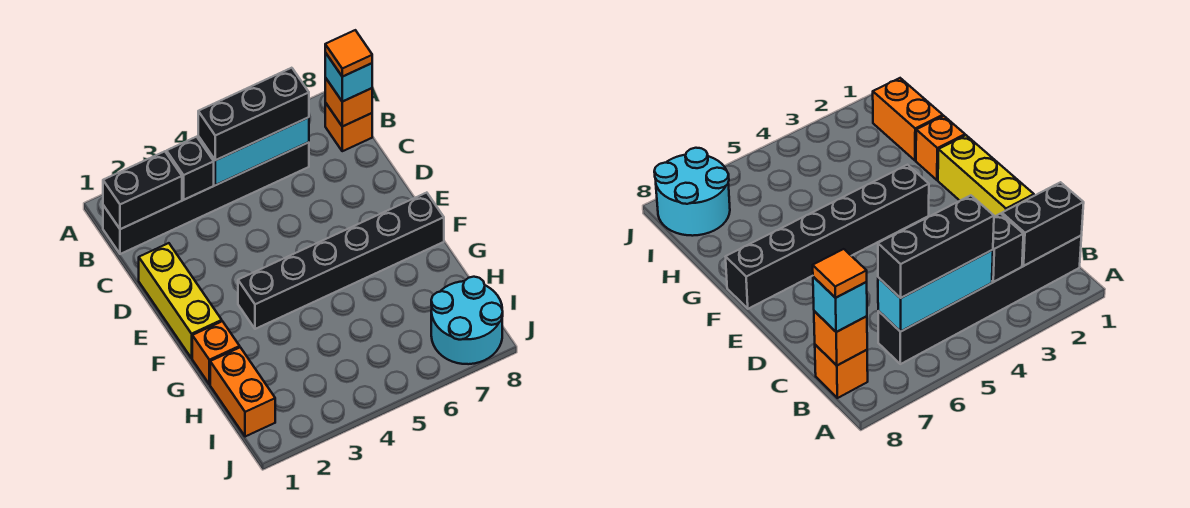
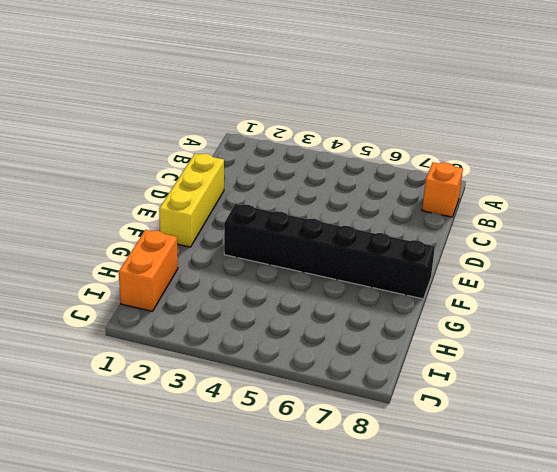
none -> black 1x6 brick [103,142,309,254]
none -> orange 1x1 brick [192,321,240,384]
none -> cyan 2x2 round brick [431,277,503,364]

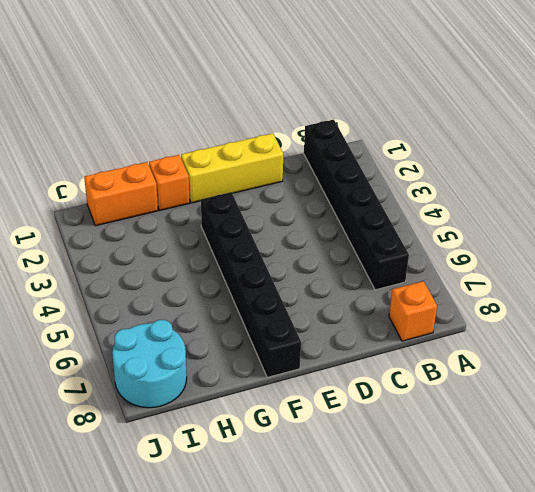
none -> black 1x2 brick [103,151,182,229]
none -> black 1x1 brick [167,137,214,200]
none -> cyan 1x3 brick [198,117,309,185]

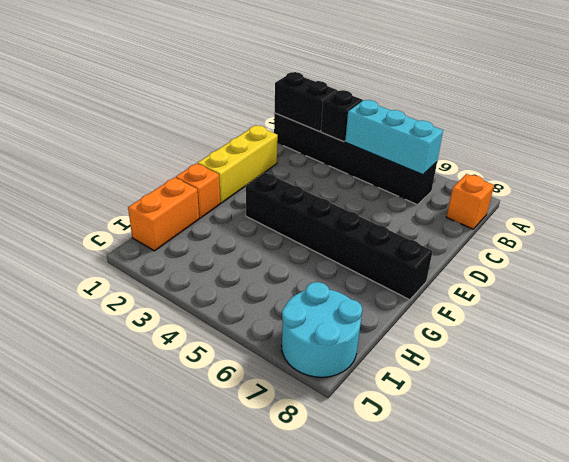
none -> orange 1x1 brick [325,78,372,127]
none -> black 1x3 brick [198,68,309,160]
none -> cyan 1x1 brick [325,53,372,102]

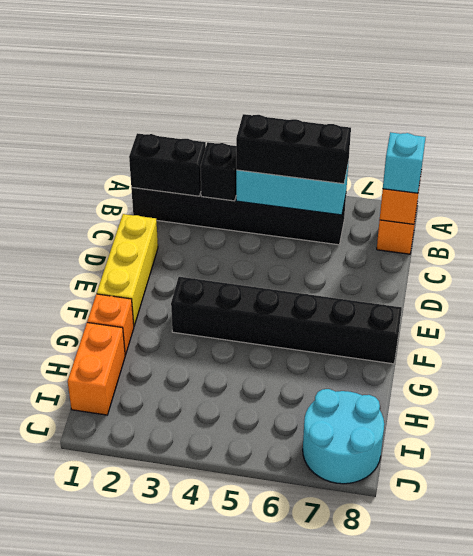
none -> orange 1x1 tile [325,30,372,77]

